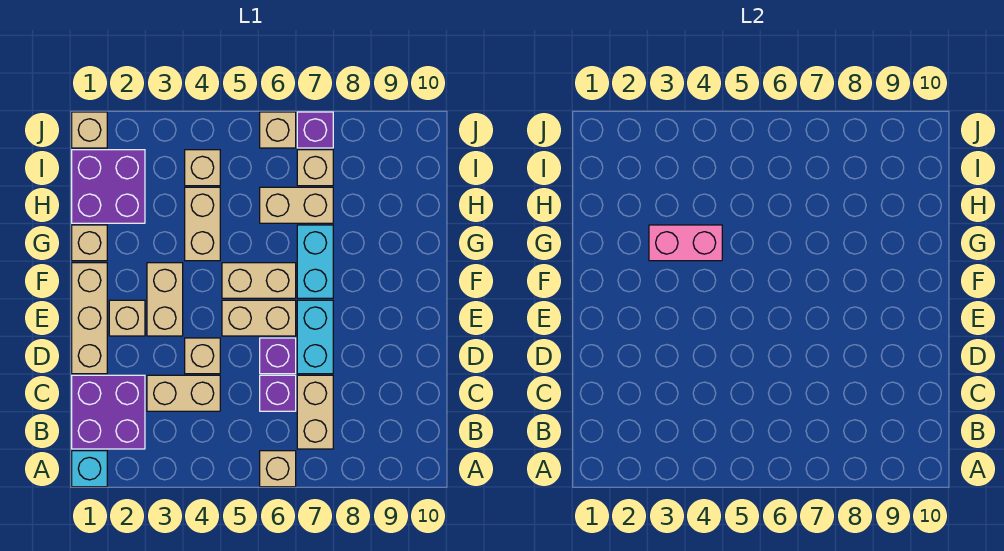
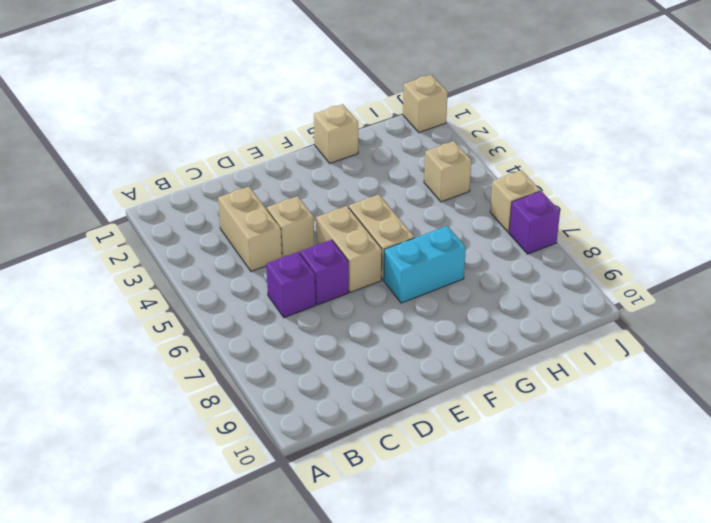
none -> cyan 1x1 brick [72,451,107,487]
none -> tan 1x1 brick [260,451,296,487]
none -> purple 2x2 brick [72,375,145,449]

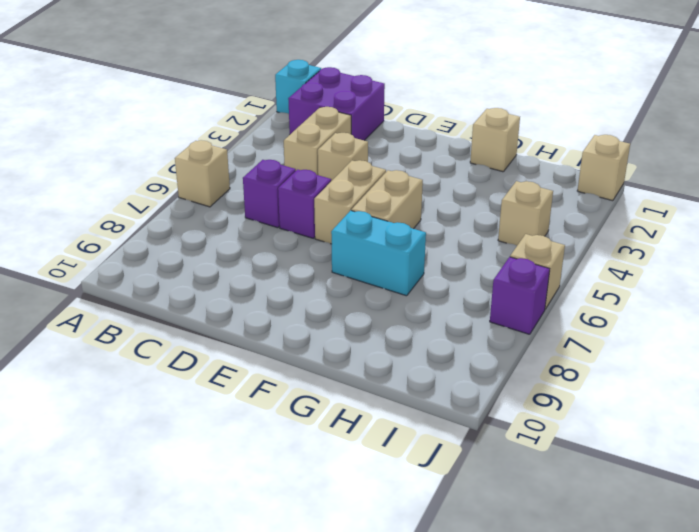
none -> tan 1x2 brick [297,375,333,449]
none -> tan 1x3 brick [72,263,107,374]
none -> cyan 1x2 brick [297,300,333,374]

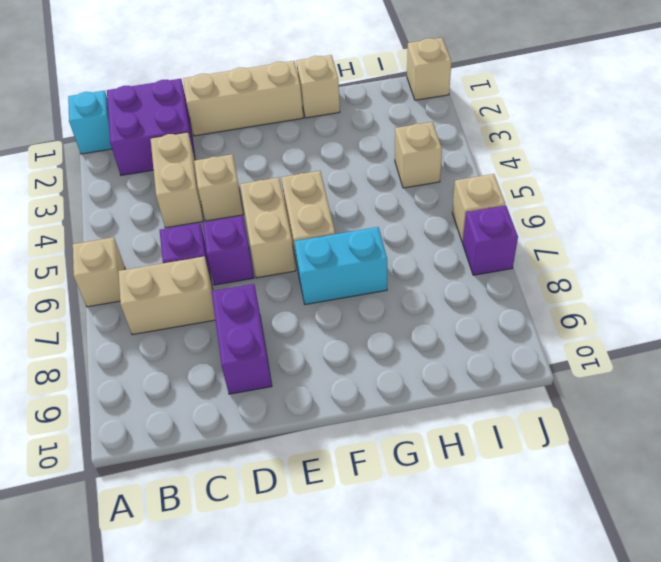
purple 1x2 brick [212,284,272,394] -> none
none -> cyan 1x2 brick [297,300,333,374]
none -> tan 1x1 brick [109,300,145,336]
none -> tan 1x2 brick [147,263,183,336]

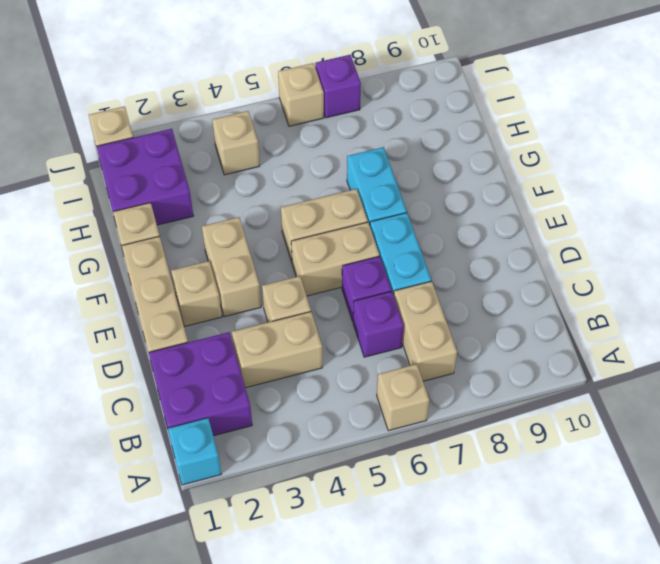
none -> tan 1x2 brick [185,187,220,261]
none -> tan 1x2 brick [260,187,333,223]
none -> tan 1x1 brick [297,150,333,186]

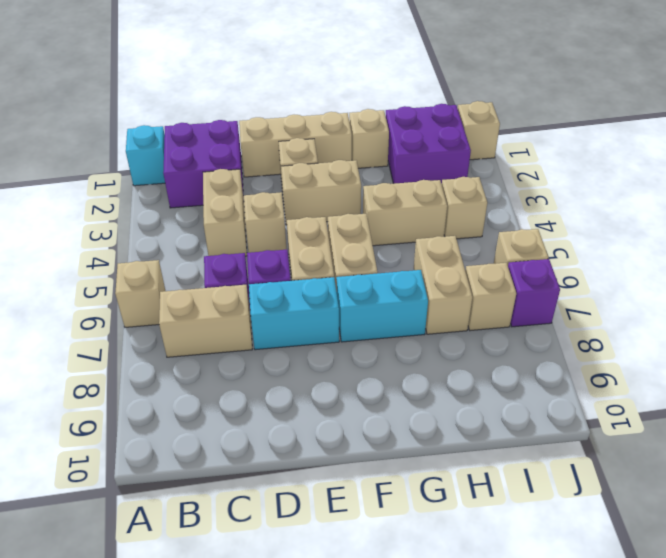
none -> pink 1x2 brick [649,225,722,261]

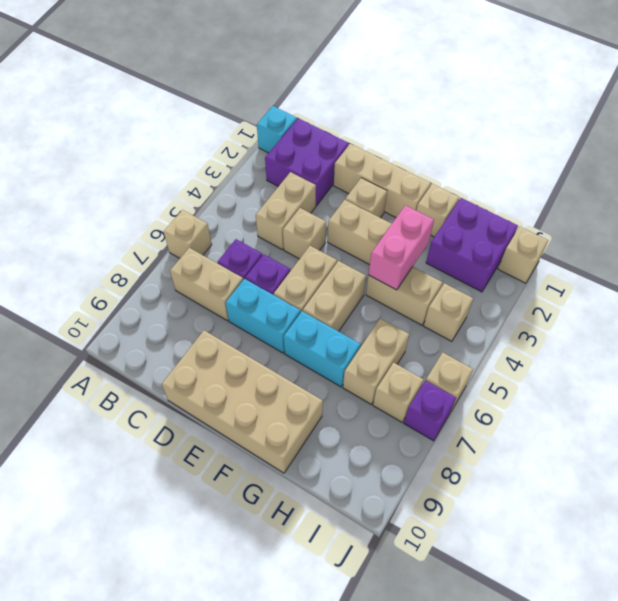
tan 2x4 brick [162,330,323,473] -> none

